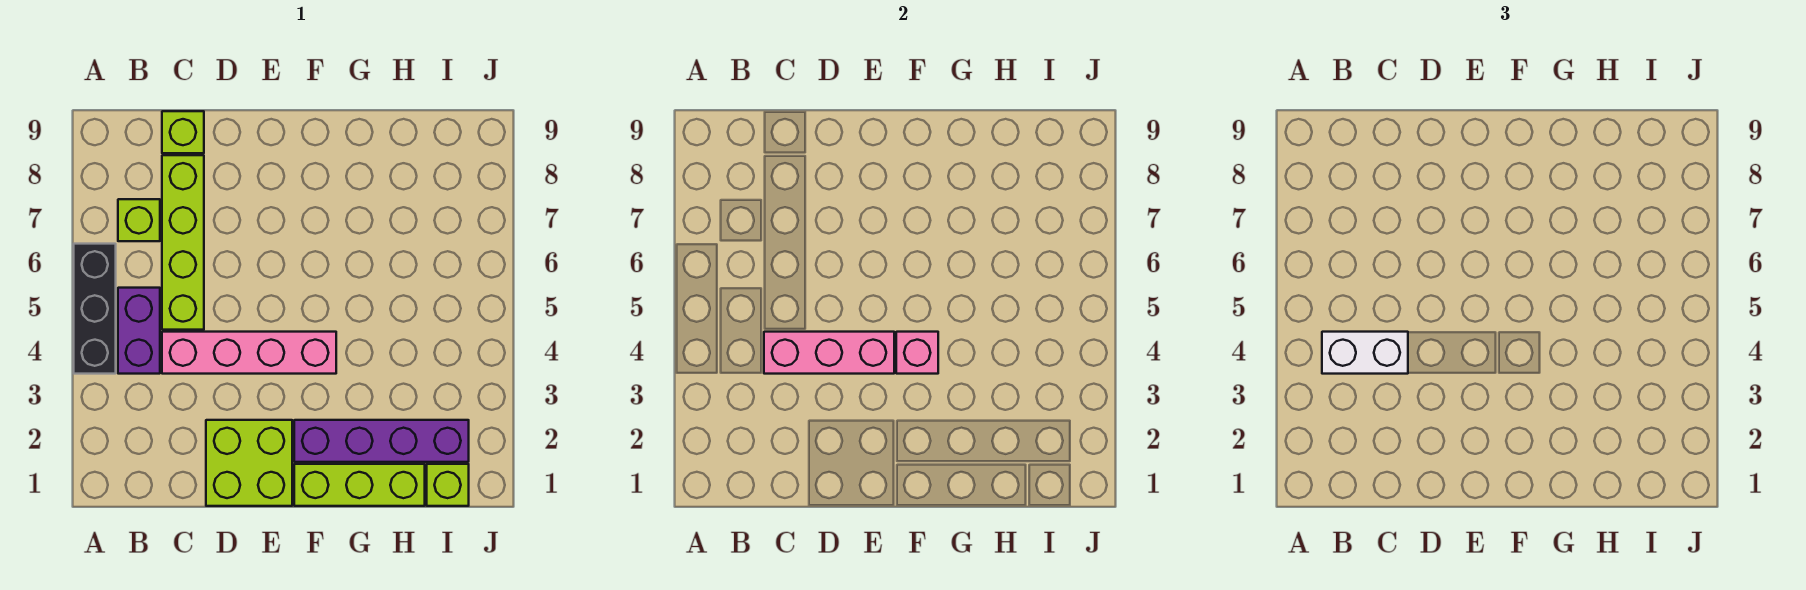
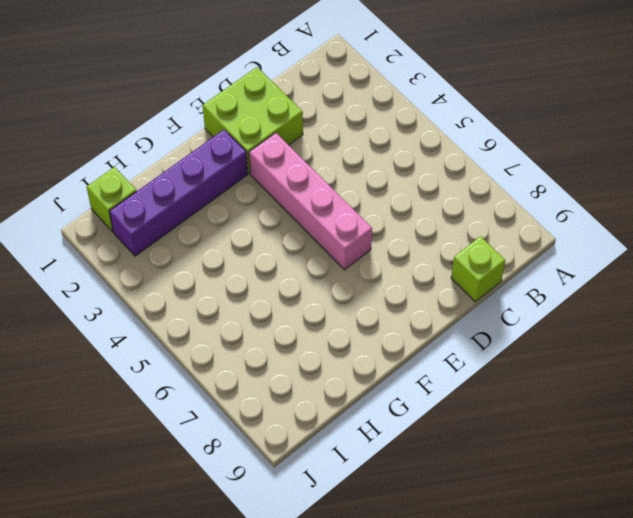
pink 1x4 brick [249,133,372,270] -> pink 1x4 brick turned to [162,332,336,374]
none -> black 1x3 brick [74,244,116,374]
none -> purple 1x2 brick [118,288,160,374]
none -> lime 1x1 brick [118,199,160,241]

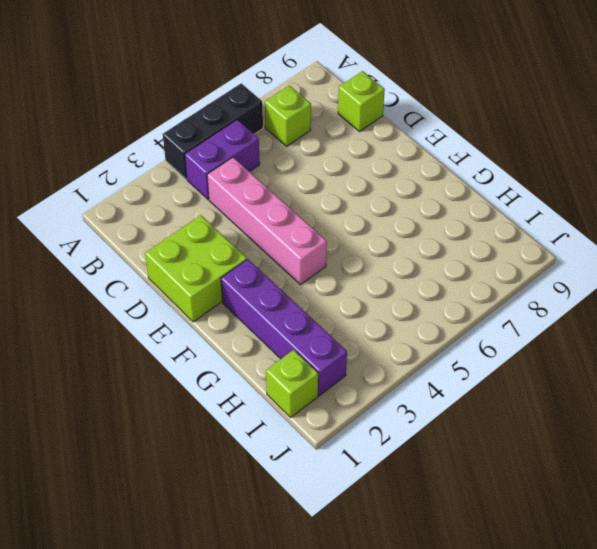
none -> lime 1x4 brick [162,155,204,330]
none -> lime 1x3 brick [294,464,425,506]
none -> pink 1x3 brick [764,332,894,374]

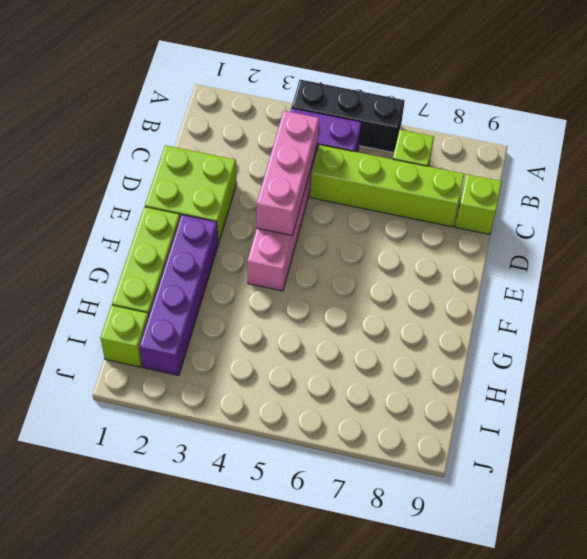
none -> pink 1x1 brick [896,332,938,374]
none -> white 1x2 brick [1322,332,1408,374]

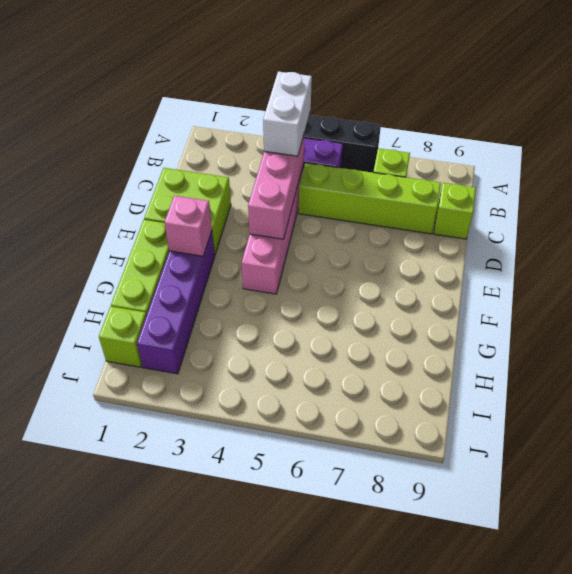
pink 1x1 brick [164,196,212,256] -> pink 1x1 brick moved to [896,332,938,374]

